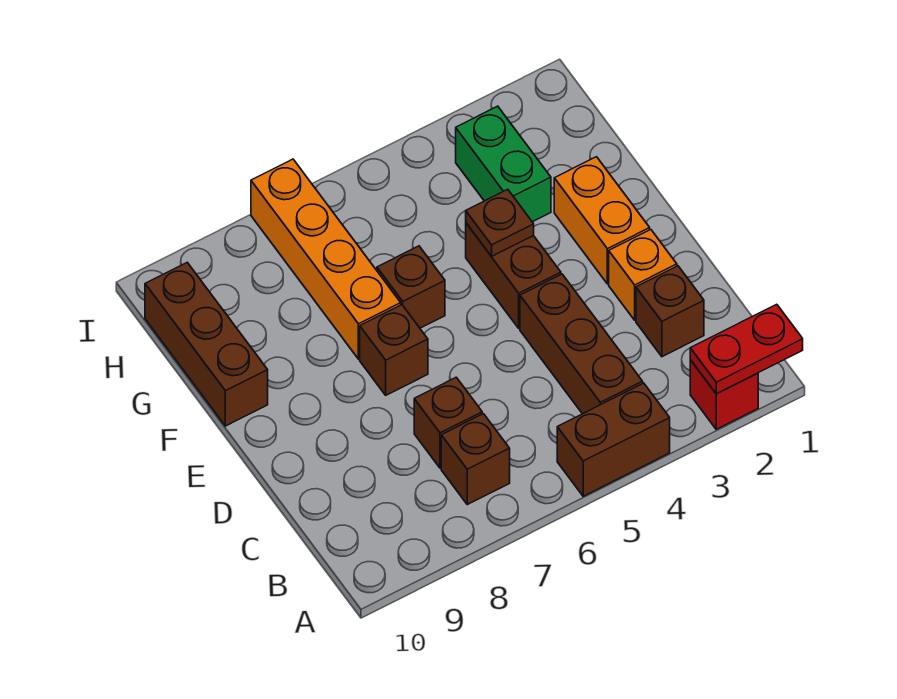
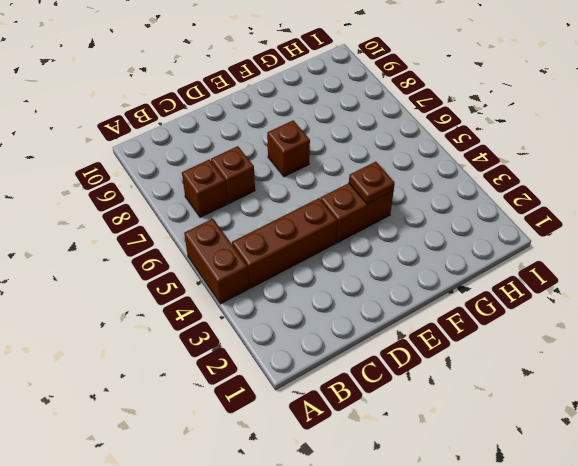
none -> red 1x1 brick [690,360,758,429]
none -> brown 1x1 brick [636,266,704,357]
none -> orange 1x1 brick [609,230,677,320]

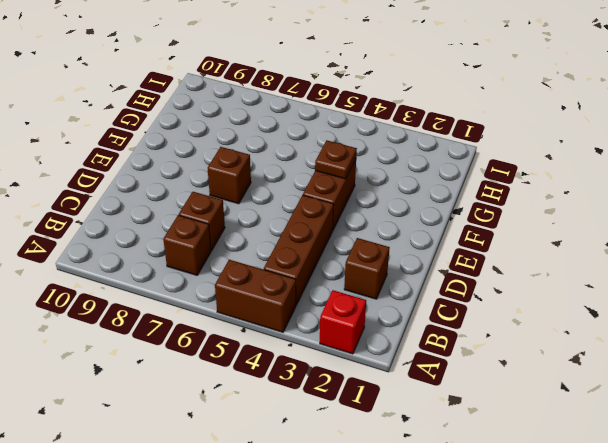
none -> orange 1x1 brick [609,230,677,320]
none -> orange 1x2 brick [554,157,650,284]
none -> brown 1x1 brick [377,246,445,328]

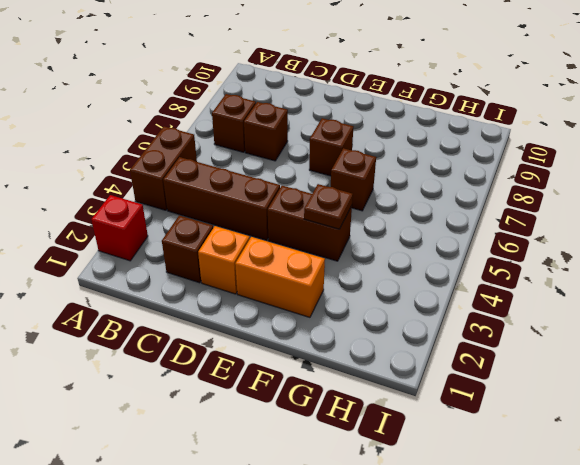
none -> orange 1x4 brick [251,159,401,359]
none -> brown 1x3 brick [145,263,268,426]
none -> green 1x2 brick [456,106,551,222]

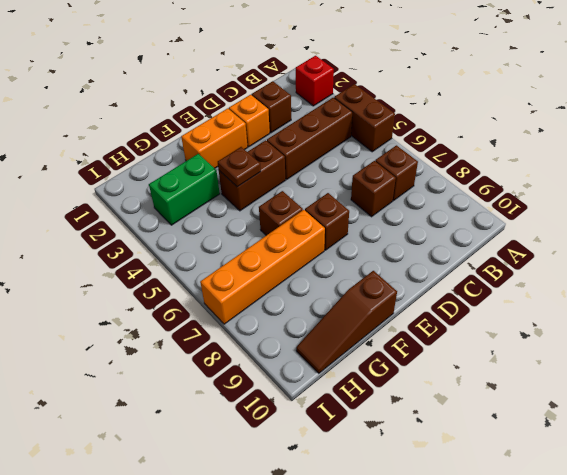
brown 1x3 slope [296,271,397,373] -> brown 1x3 brick [145,263,268,426]
none -> red 1x2 plate [690,304,803,394]

